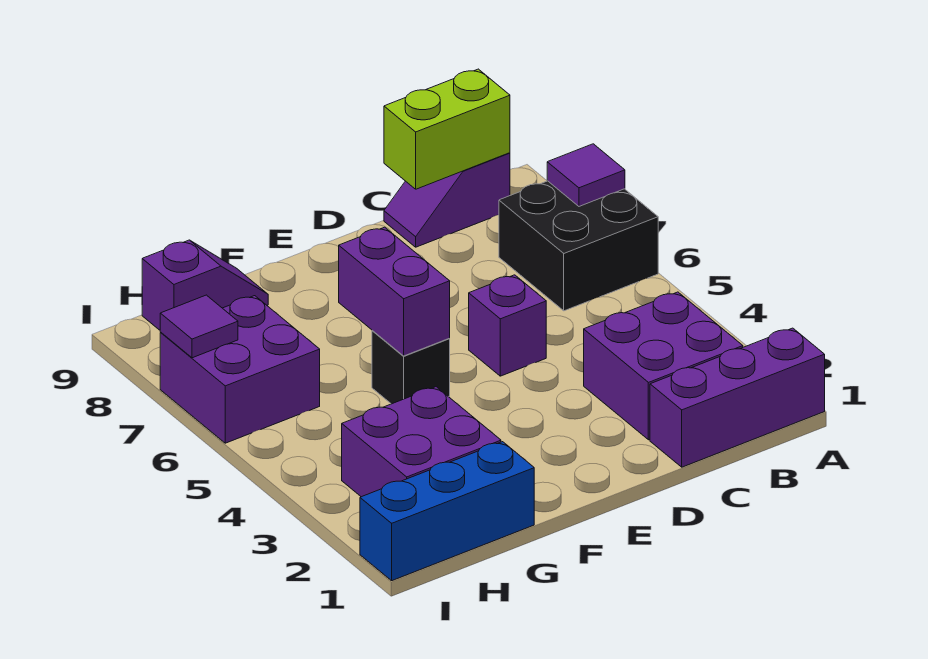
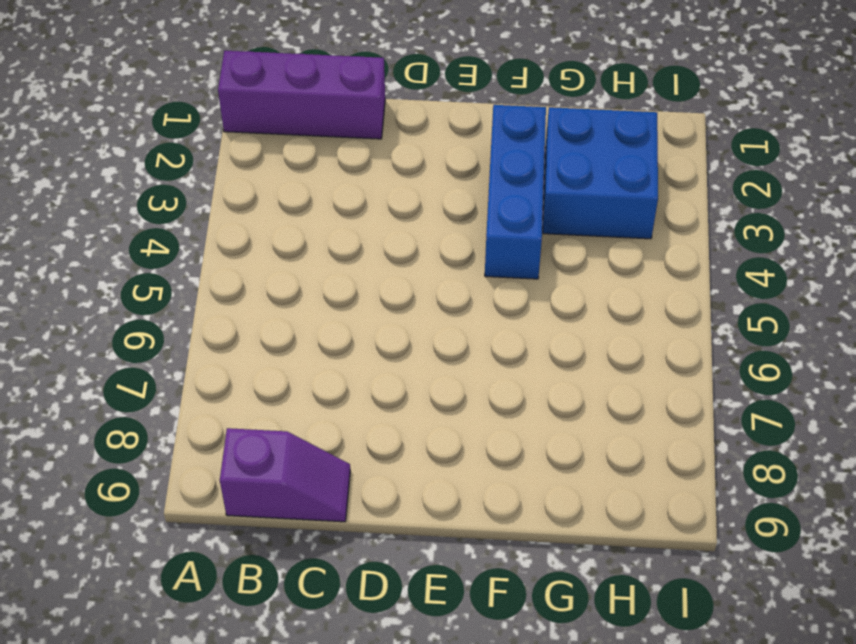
blue 1x3 brick [485,105,546,279] -> blue 1x3 brick turned to [360,442,534,581]
blue 2x2 brick [543,107,658,239] -> purple 2x2 brick [342,387,501,497]
none -> black 2x2 brick [499,181,658,311]
none -> purple 2x2 brick [584,292,743,440]
none -> purple 1x1 brick [469,275,546,376]

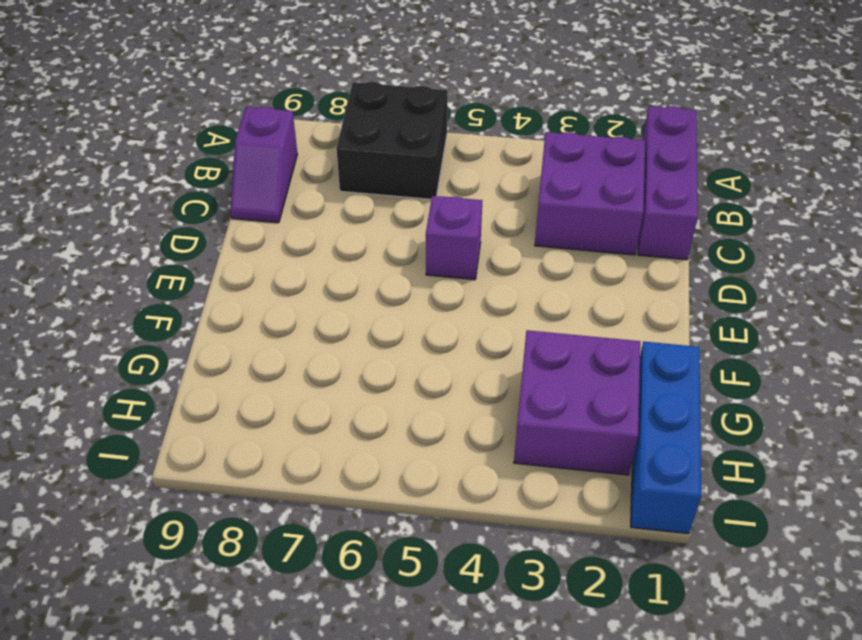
none -> black 1x1 brick [372,331,450,404]
none -> purple 1x2 slope [142,240,268,330]
none -> purple 2x2 brick [160,296,320,443]

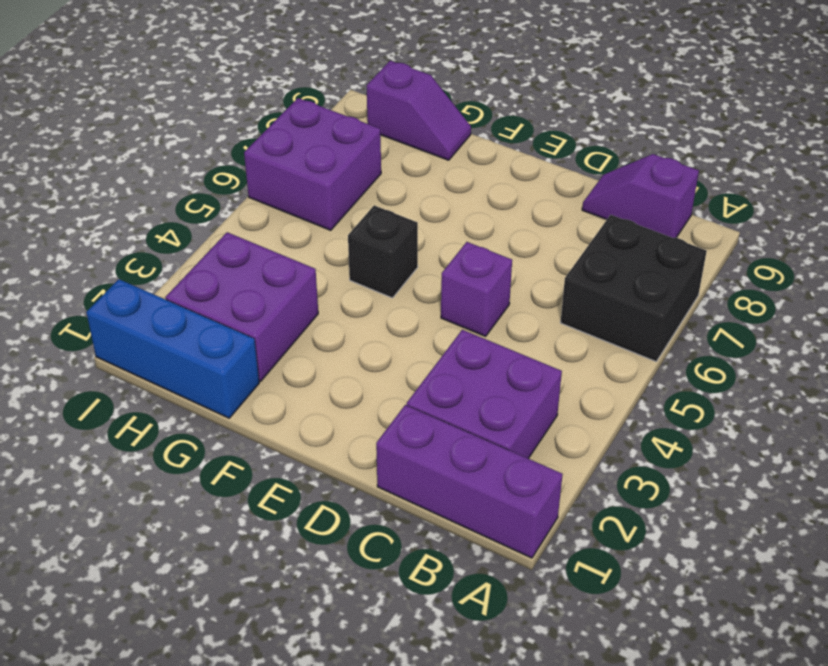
none -> purple 1x1 tile [547,144,625,206]
none -> lime 1x2 brick [384,69,510,189]
none -> purple 1x2 brick [339,227,450,356]

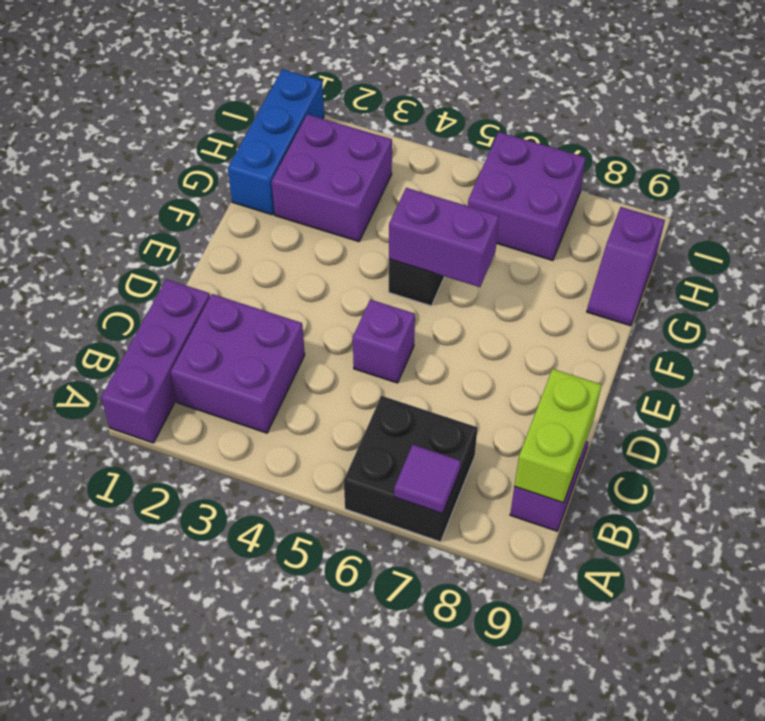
none -> purple 1x1 tile [160,295,238,358]

